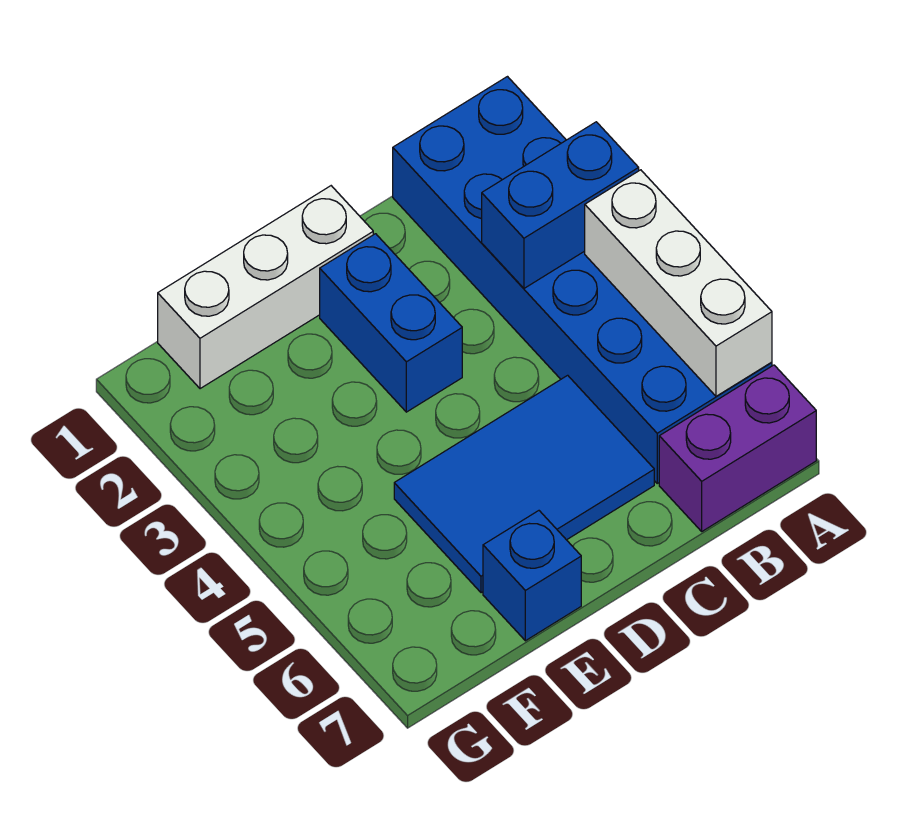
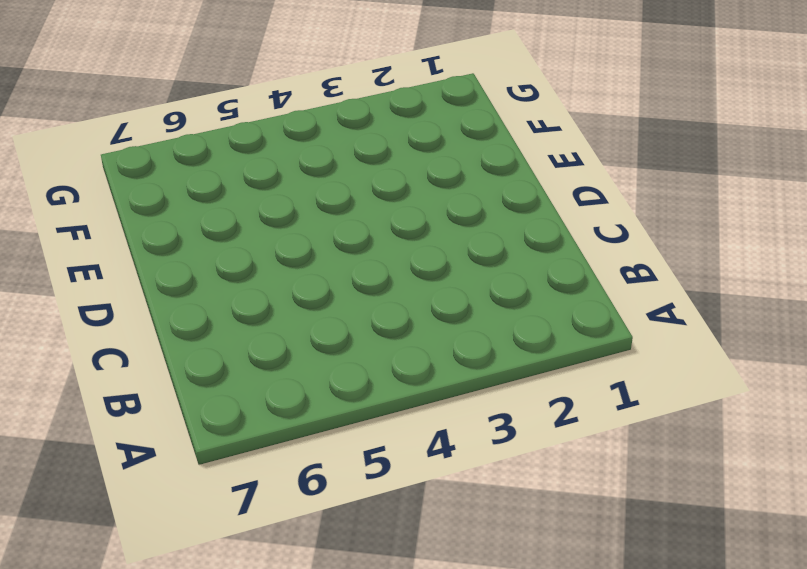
none -> blue 2x6 brick [393,77,772,483]
none -> purple 1x2 brick [659,365,816,531]

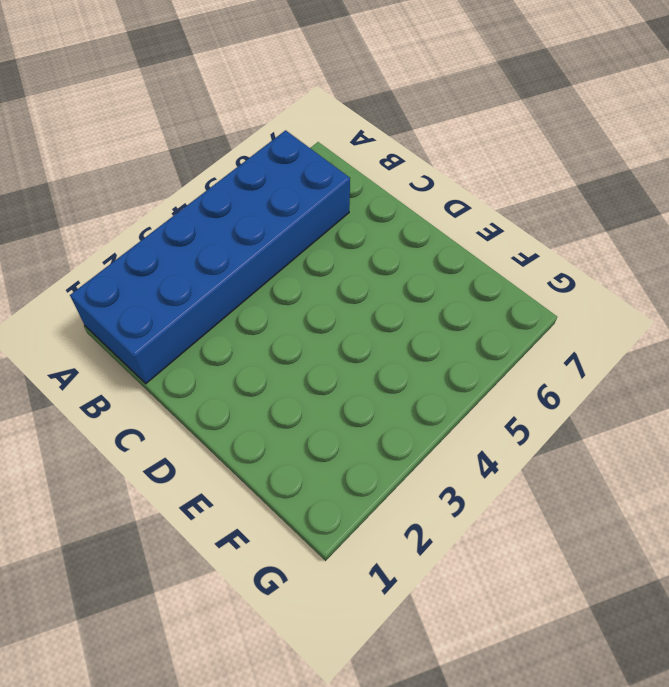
none -> purple 1x2 brick [659,365,816,531]
none -> blue 2x3 tile [394,375,654,593]

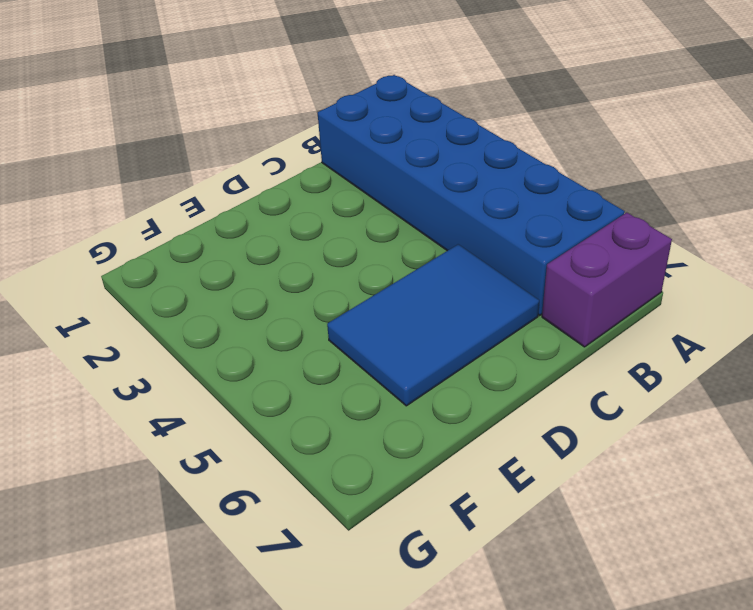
none -> white 1x3 brick [158,186,373,389]
none -> blue 1x2 brick [320,234,462,412]

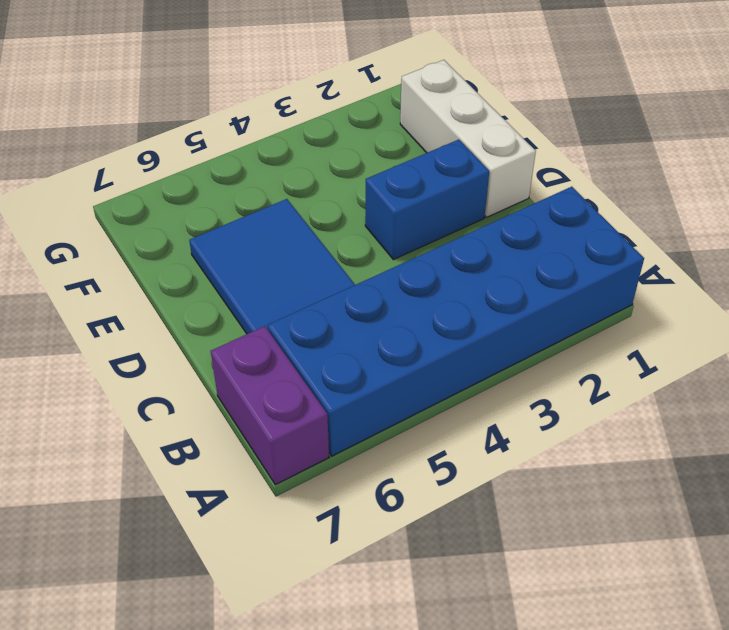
none -> blue 1x1 brick [483,511,581,641]
none -> blue 1x2 brick [482,122,639,288]

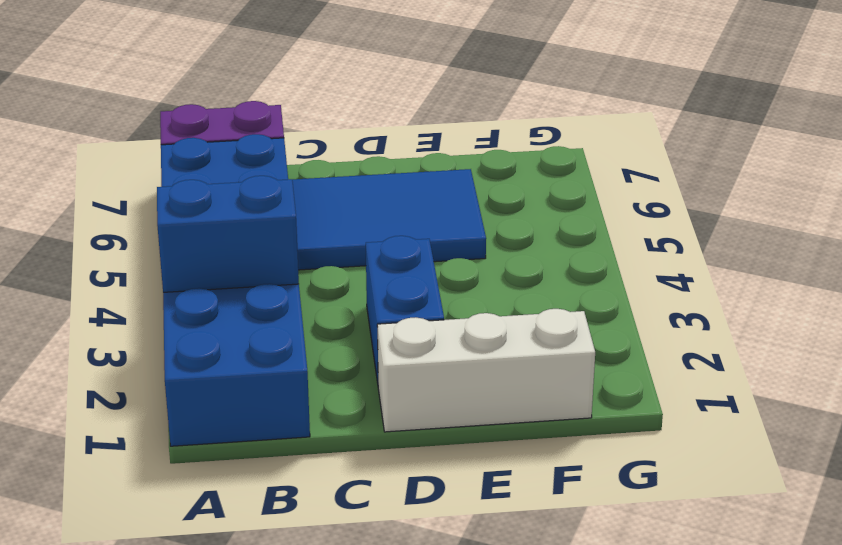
none -> blue 1x1 brick [483,511,581,641]
none -> white 1x3 brick [585,170,772,396]

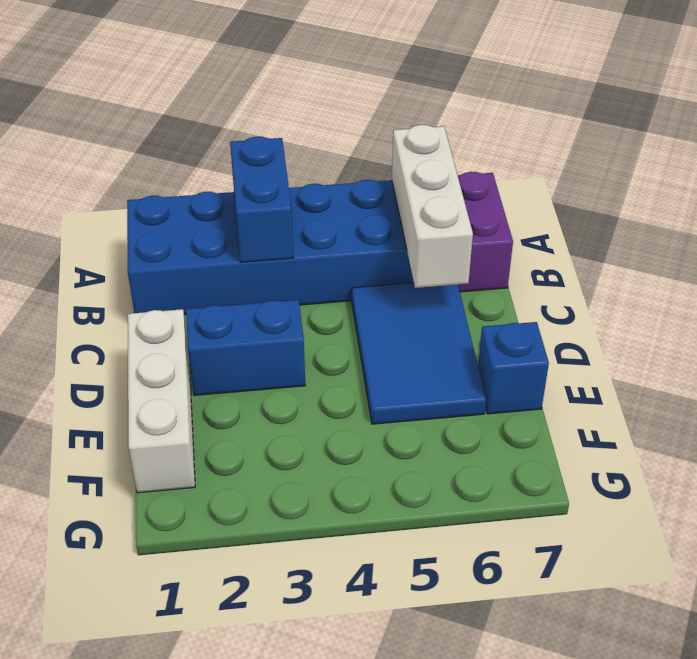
white 1x3 brick [392,125,473,288] -> white 1x3 brick turned to [585,170,772,396]

